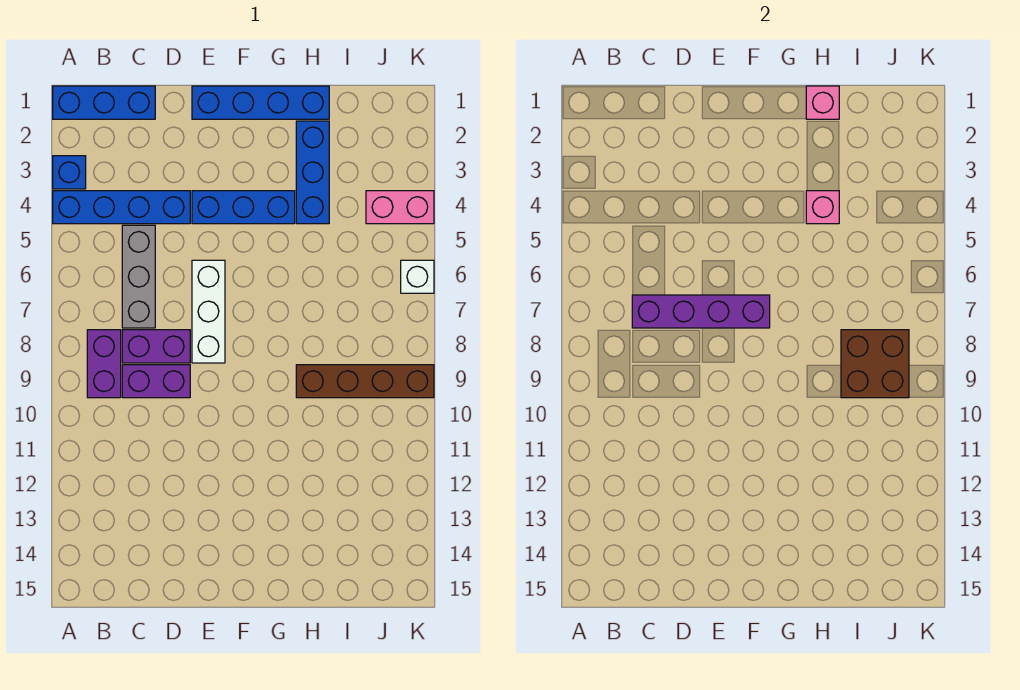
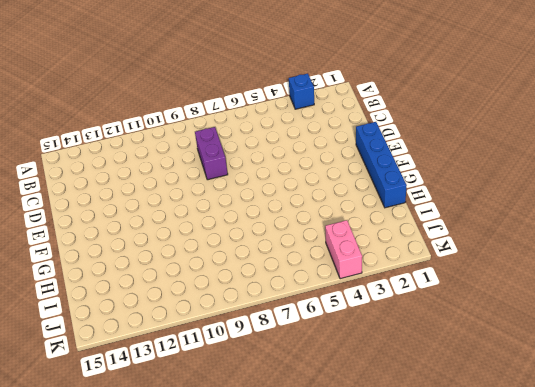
none -> blue 1x3 brick [53,86,155,119]
none -> blue 1x4 brick [53,191,190,224]
none -> purple 1x2 brick [87,330,121,398]

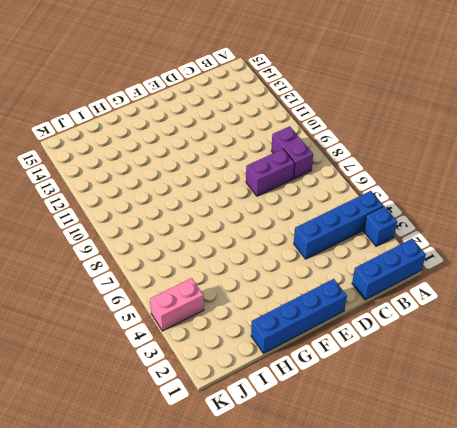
none -> grey 1x3 brick [122,225,155,328]
none -> purple 1x2 brick [122,365,190,398]
none -> blue 1x3 brick [192,191,295,224]

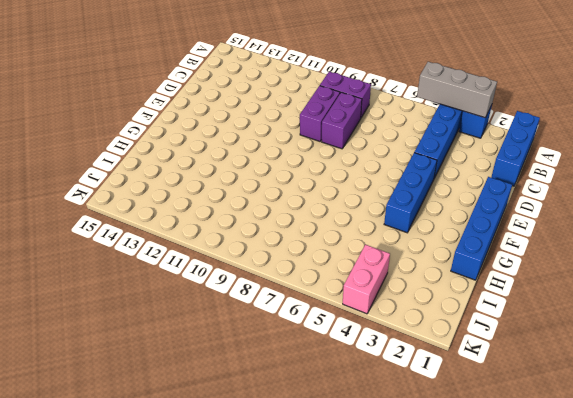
grey 1x3 brick [417,62,497,118] -> grey 1x3 brick moved to [122,225,155,328]
none -> white 1x3 brick [192,260,225,363]
none -> blue 1x3 brick [296,121,329,224]
none -> brown 1x4 brick [296,365,434,398]

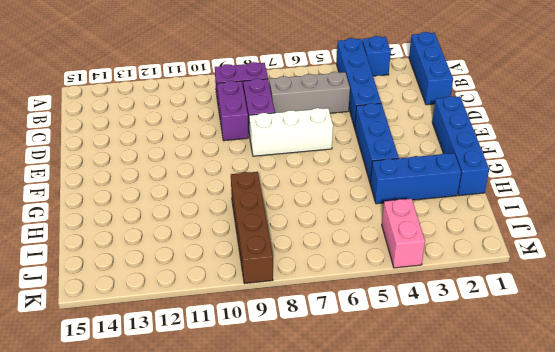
none -> white 1x1 brick [401,260,434,293]
none -> purple 1x4 brick [632,295,770,328]
none -> pink 1x1 brick [806,86,839,119]

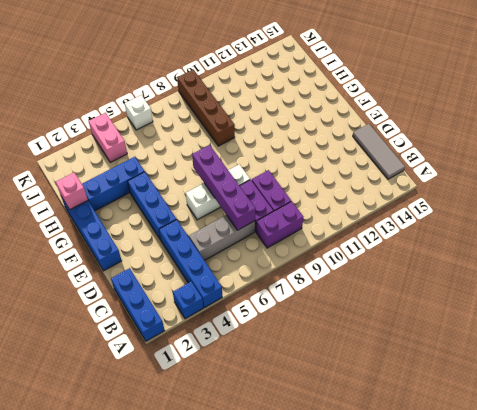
grey 1x3 tile [353,124,405,179] -> none
none -> pink 1x1 brick [806,191,839,224]
none -> brown 2x2 brick [841,330,909,398]

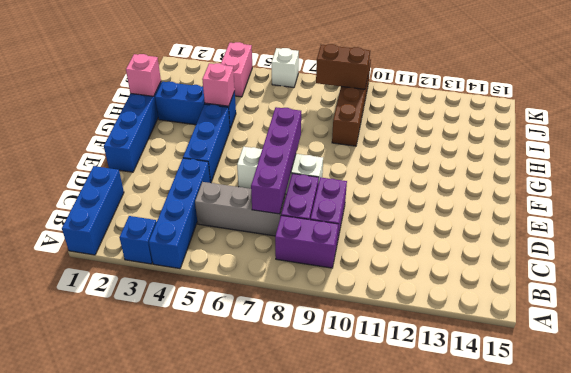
brown 1x2 brick [316,44,370,89] -> brown 2x2 brick [841,330,909,398]

